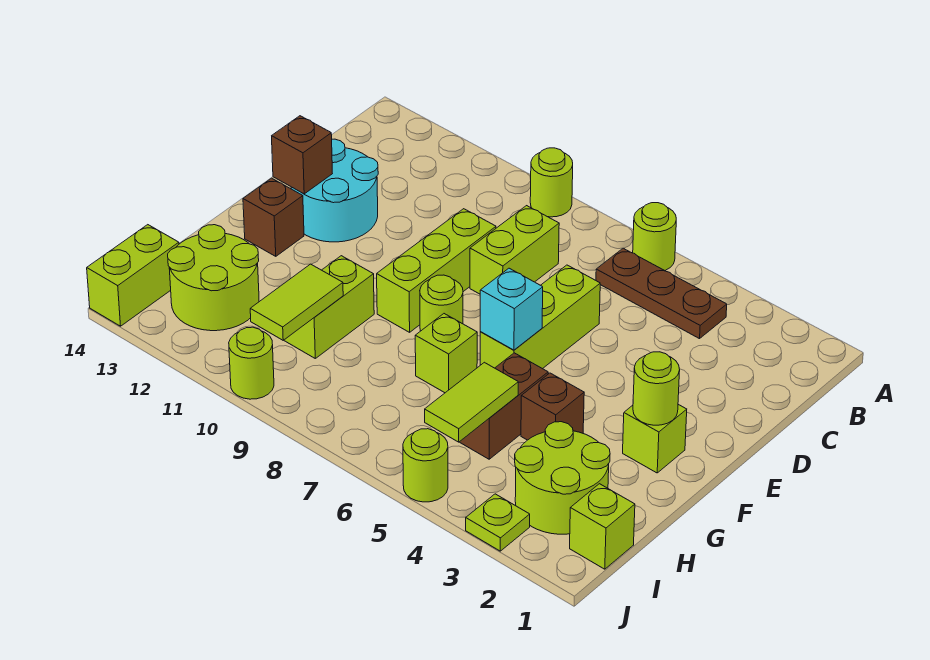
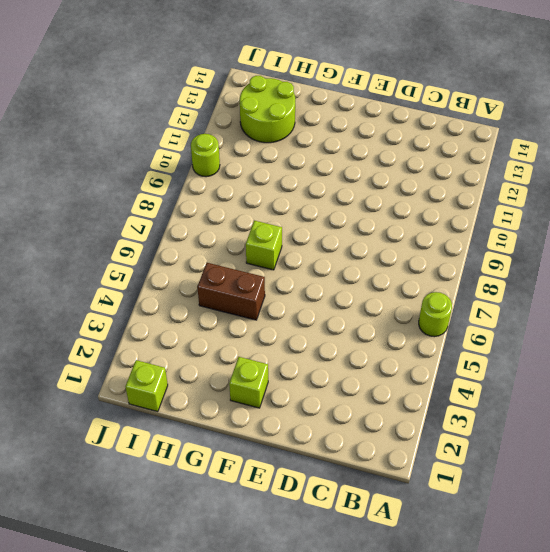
none -> lime 1x1 round brick [530,148,573,217]
none -> brown 1x3 plate [596,248,727,339]
none -> lime 1x2 brick [470,206,559,294]

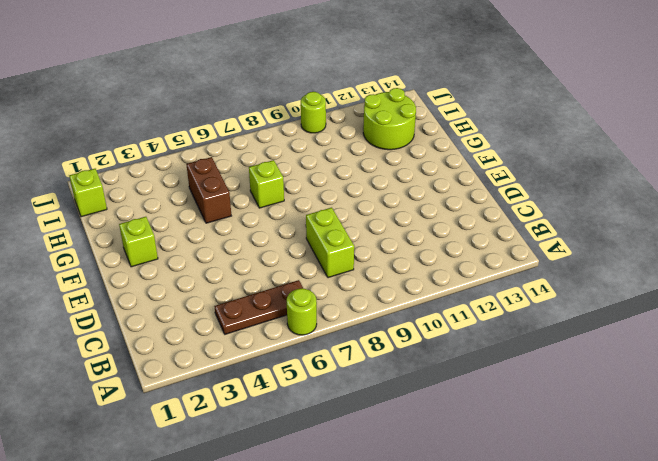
none -> lime 1x1 round brick [530,148,573,217]
none -> lime 1x3 brick [480,265,600,369]
none -> lime 1x3 brick [377,209,496,332]

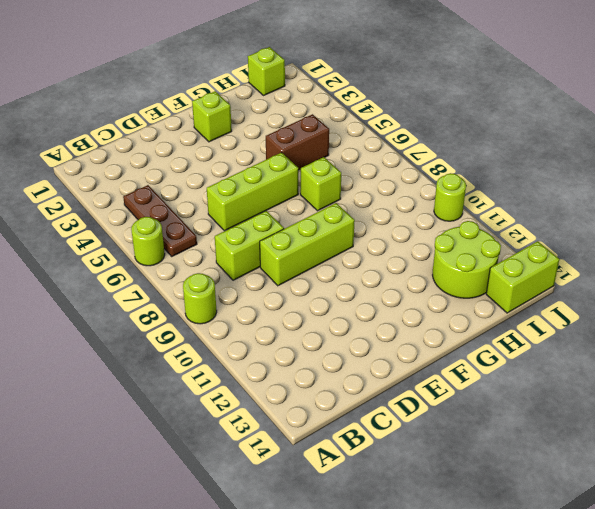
none -> cyan 2x2 round brick [291,139,378,242]
none -> lime 1x1 round brick [420,275,463,331]
none -> brown 1x1 brick [243,178,304,256]

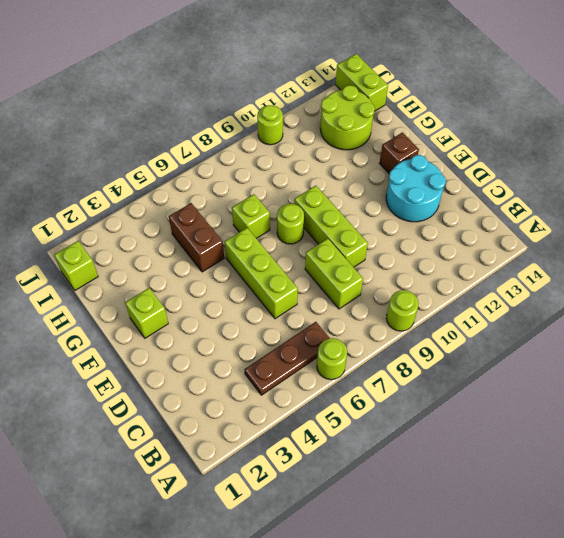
none -> brown 1x1 brick [521,373,584,440]
none -> lime 1x2 brick [284,256,374,358]
none -> lime 2x2 round brick [515,422,610,534]

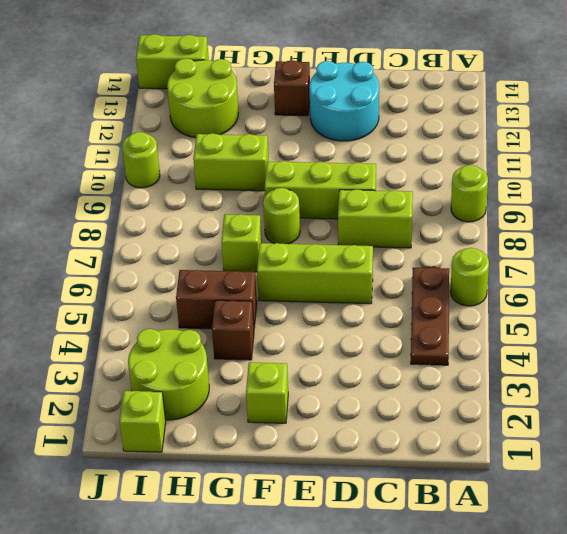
none -> lime 1x1 plate [466,494,530,551]
none -> lime 1x1 round brick [403,429,448,502]
none -> brown 1x1 brick [272,116,332,194]

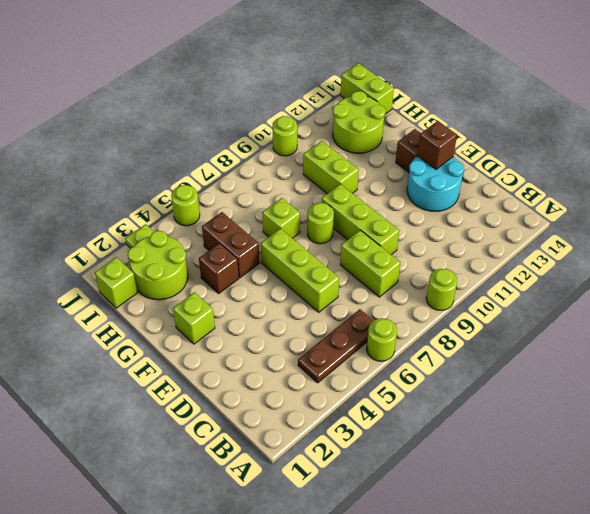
none -> lime 1x1 round brick [633,352,680,425]
none -> cyan 1x1 brick [480,268,543,350]
none -> lime 1x2 tile [425,362,518,442]

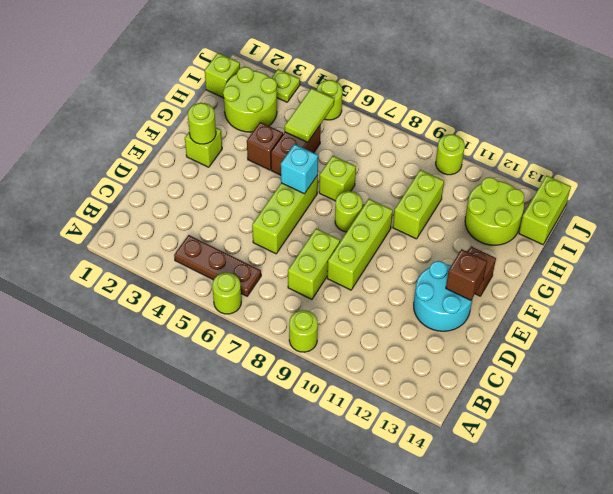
none -> lime 1x2 tile [250,264,343,340]

